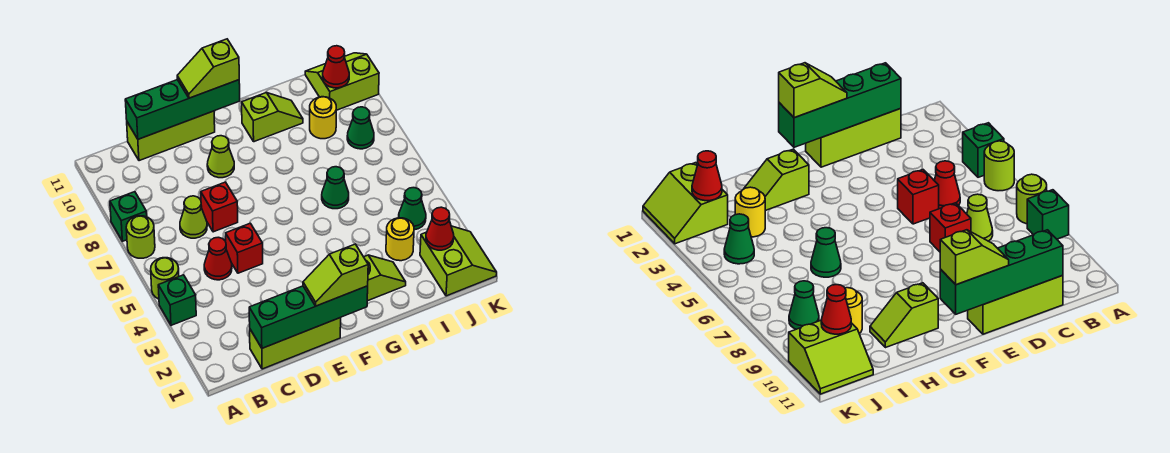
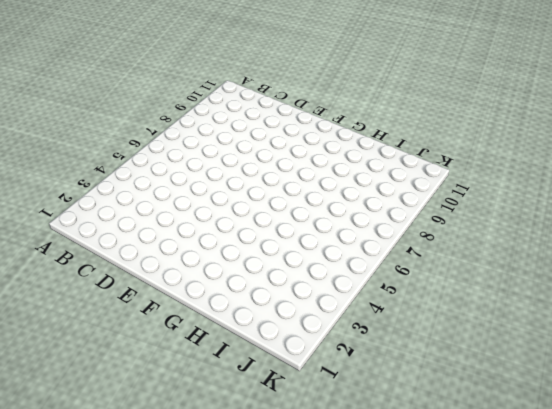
none -> green 1x1 brick [158,275,196,325]
none -> lime 1x1 round brick [151,258,179,299]
none -> lime 1x1 round brick [126,216,155,258]

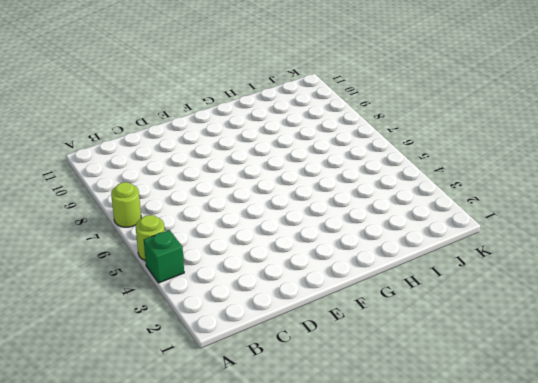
none -> green 1x1 brick [110,192,147,241]
none -> lime 1x3 brick [250,318,341,369]
none -> red 1x1 cone [204,237,232,280]

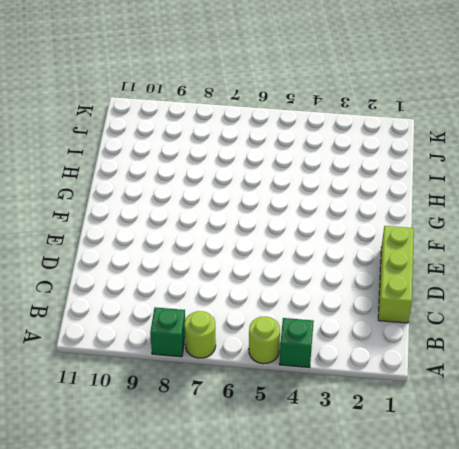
none -> red 1x1 cone [204,237,232,280]
none -> lime 1x1 cone [180,196,207,238]
none -> lime 1x3 brick [127,111,215,161]

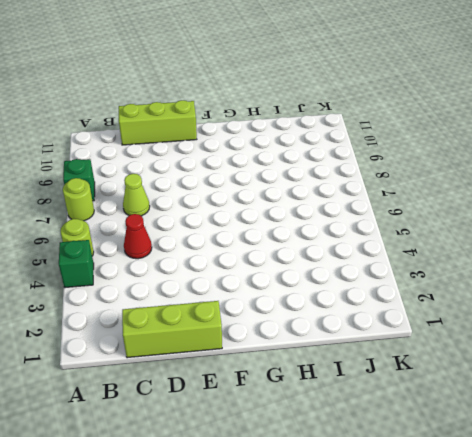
none -> red 1x1 brick [226,223,263,273]
none -> red 1x1 brick [201,182,238,232]
none -> lime 1x1 cone [207,136,234,178]

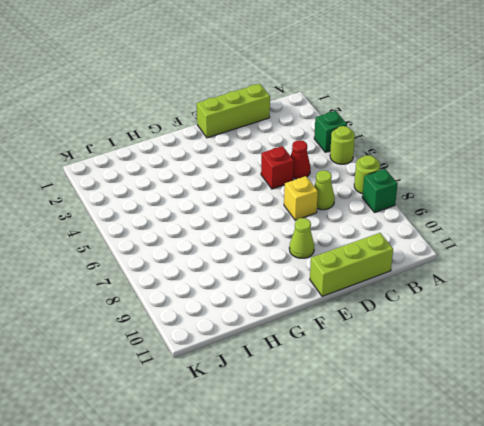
yellow 1x1 brick [284,176,318,220] -> red 1x1 brick [201,182,238,232]
none -> lime 1x2 slope [364,255,406,301]
none -> lime 1x2 slope [242,93,303,142]
none -> green 1x1 cone [322,167,349,209]

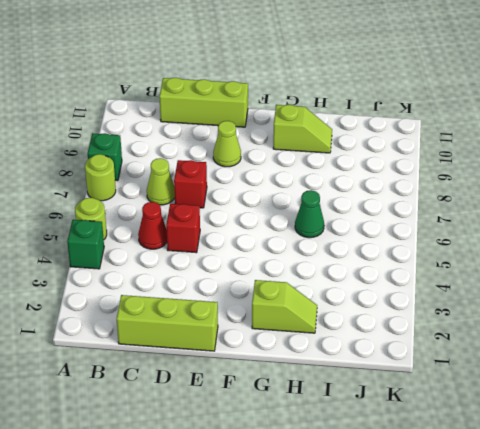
none -> yellow 1x1 round brick [386,218,414,261]
none -> yellow 1x1 round brick [310,97,336,139]
none -> lime 2x2 slope [420,226,497,296]

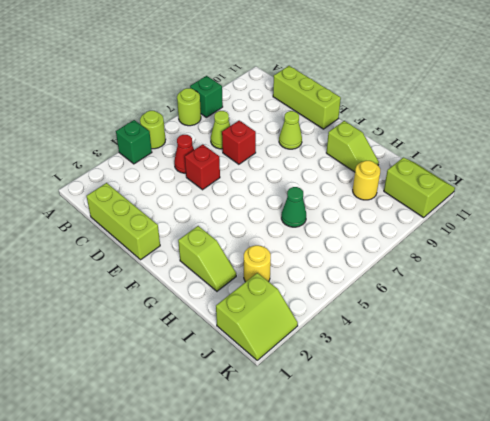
none -> green 1x1 cone [399,188,426,230]
none -> green 1x1 cone [347,107,374,149]
none -> green 1x4 brick [249,286,368,348]

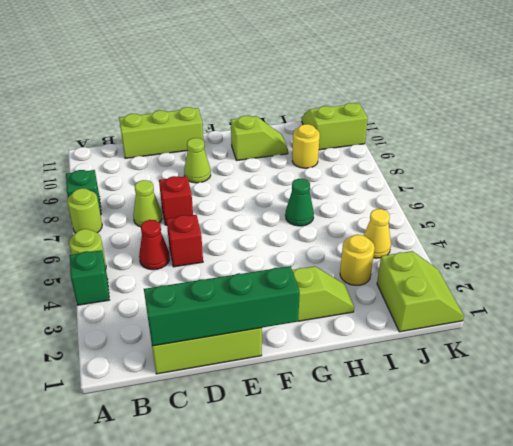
yellow 1x1 cone [363,209,391,258] -> green 1x1 cone [399,188,426,230]
none -> green 1x1 cone [347,107,374,149]
none -> green 1x4 brick [125,80,240,139]
none -> red 1x1 cone [426,207,454,250]

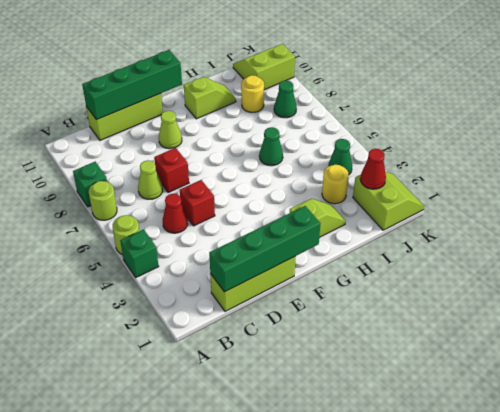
none -> red 1x1 cone [323,46,349,88]
none -> lime 1x2 slope [303,244,368,306]
none -> lime 1x2 slope [177,39,239,98]

